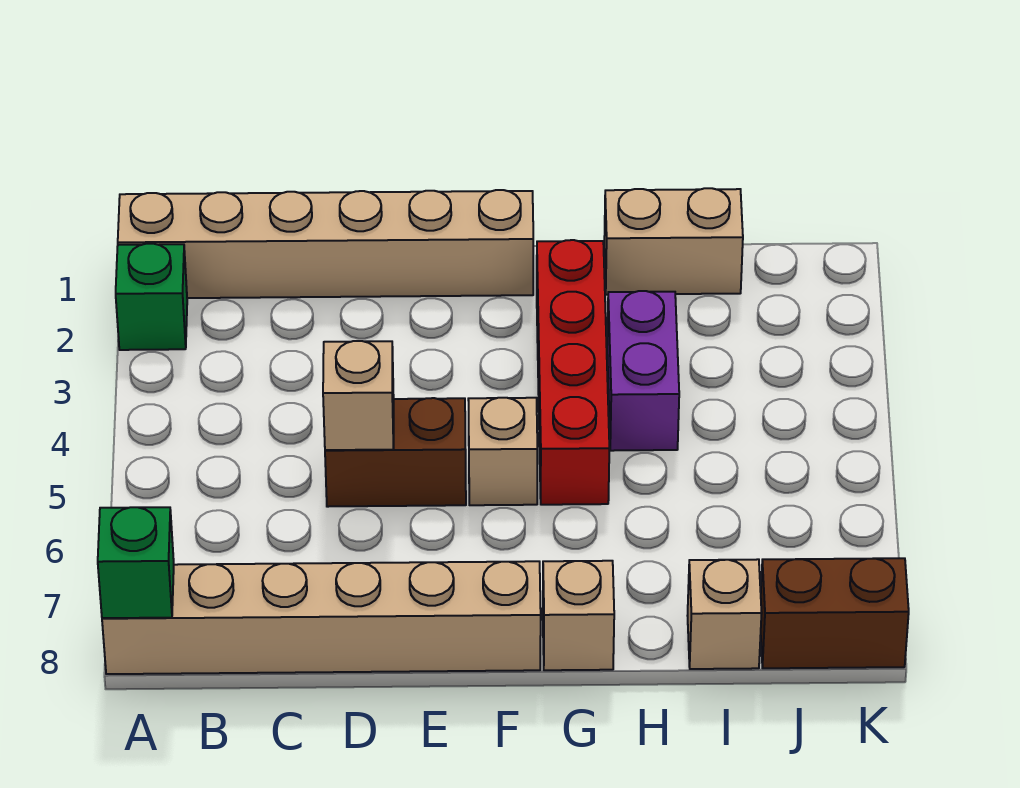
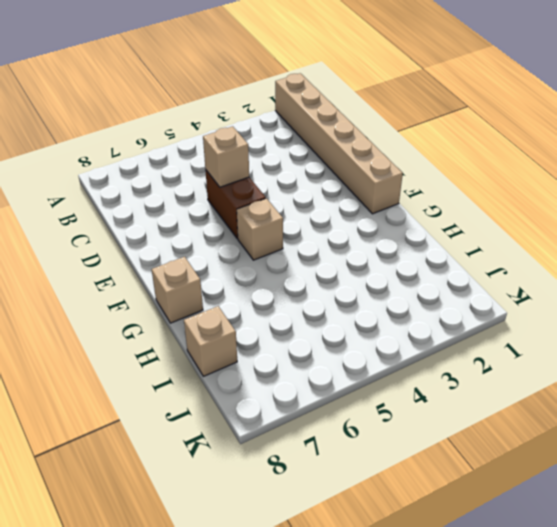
none -> green 1x1 brick [116,244,187,350]
none -> tan 1x6 brick [102,561,541,674]
none -> red 1x4 brick [537,240,609,505]

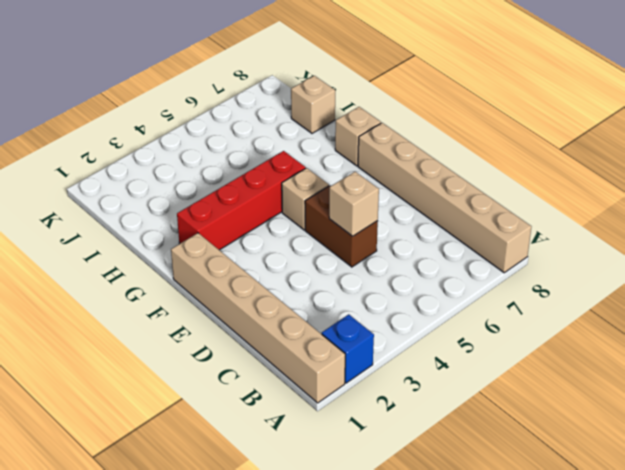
blue 1x1 brick [322,314,374,383] -> green 1x1 brick [116,244,187,350]
none -> tan 1x2 brick [604,188,743,295]
none -> purple 1x2 brick [607,291,679,451]
none -> brown 1x2 brick [761,558,909,668]

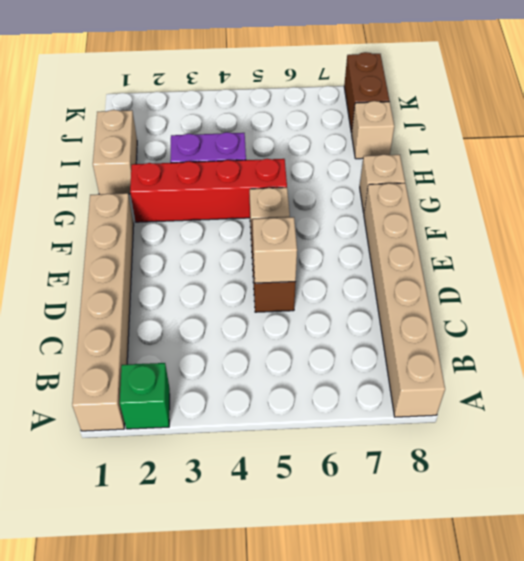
none -> green 1x1 brick [98,507,174,618]

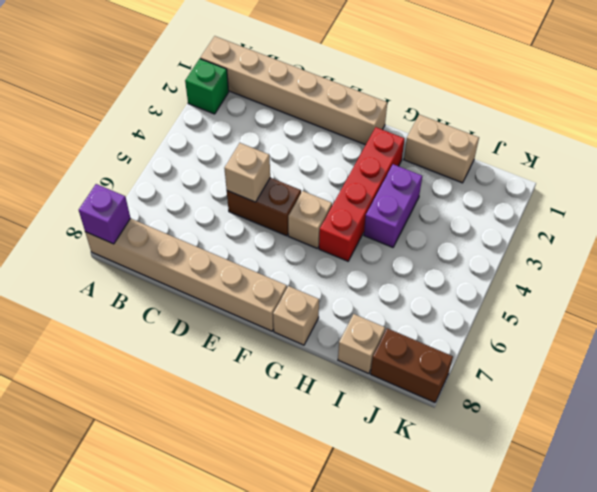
purple 1x1 brick [79,184,131,244] -> green 1x1 brick [98,507,174,618]

